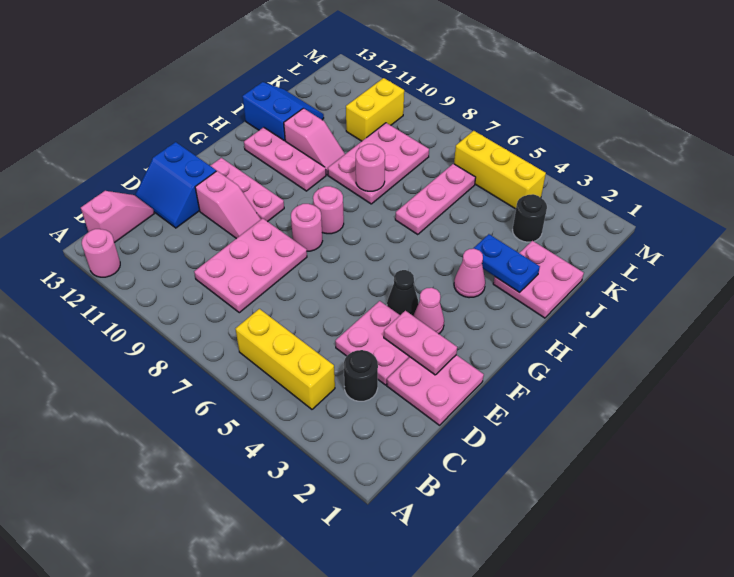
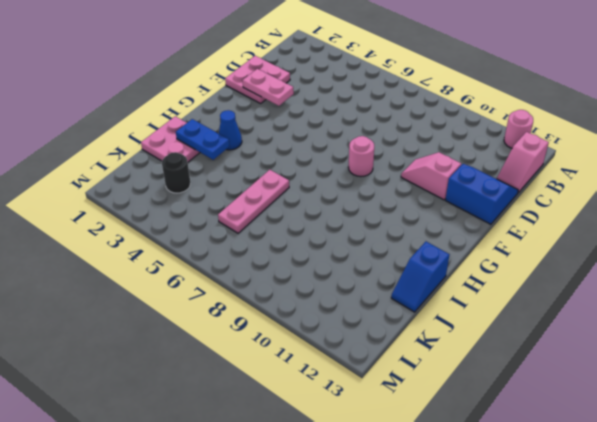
blue 1x1 cone [219,110,242,150] -> pink 1x1 cone [454,249,485,298]
blue 1x2 slope [391,241,450,312] -> blue 2x2 slope [242,82,324,141]
none -> yellow 1x3 brick [235,309,335,409]
none -> black 1x1 round brick [344,350,378,401]
none -> pink 2x3 plate [194,218,307,313]

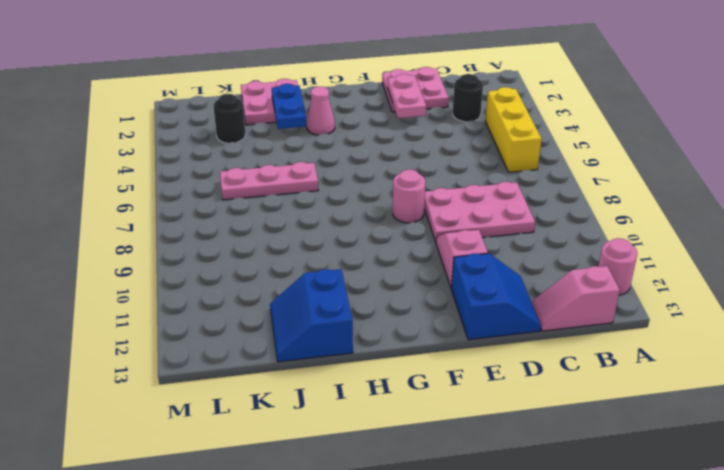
none -> pink 2x2 plate [335,301,409,385]
none -> pink 1x1 cone [413,288,444,334]
none -> black 1x1 cone [387,270,419,316]

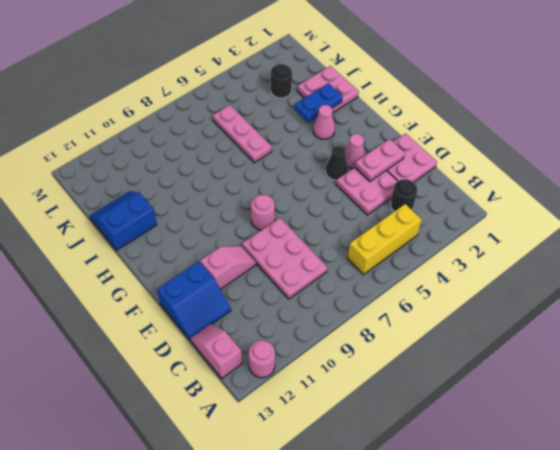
none -> pink 1x3 plate [210,158,284,222]
none -> pink 1x1 round brick [313,186,344,234]
none -> pink 1x3 plate [244,127,326,191]

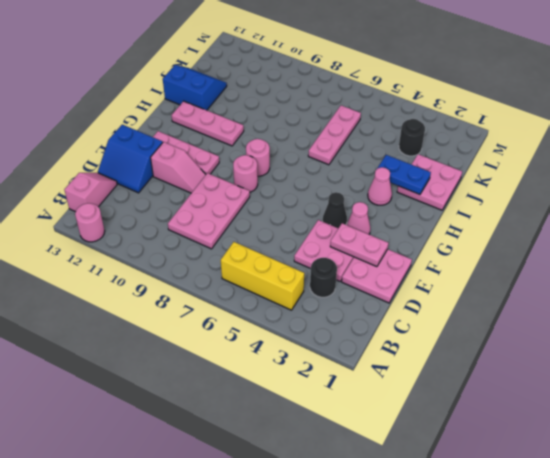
none -> pink 2x3 plate [328,123,429,204]
none -> pink 1x2 slope [284,108,345,175]
none -> yellow 1x2 brick [346,78,404,141]

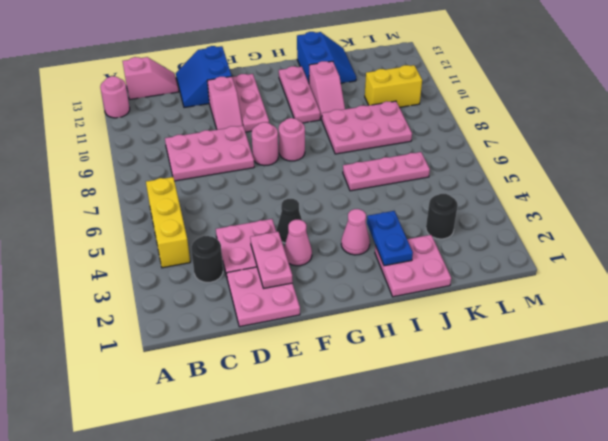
none -> yellow 1x3 brick [454,131,546,209]
none -> pink 1x1 round brick [356,144,385,191]

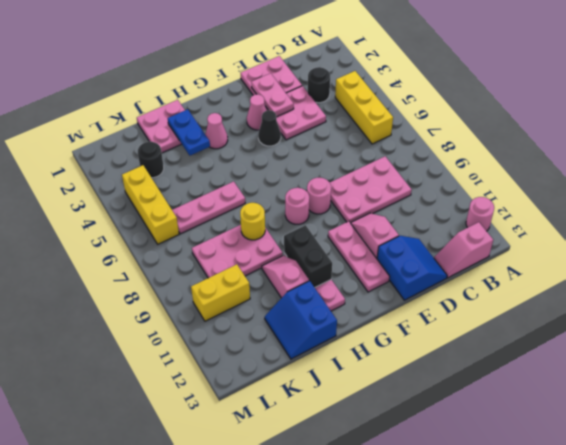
black 1x2 brick [284,225,332,287] -> none
yellow 1x1 round brick [240,203,265,240] -> pink 1x1 round brick [356,144,385,191]

